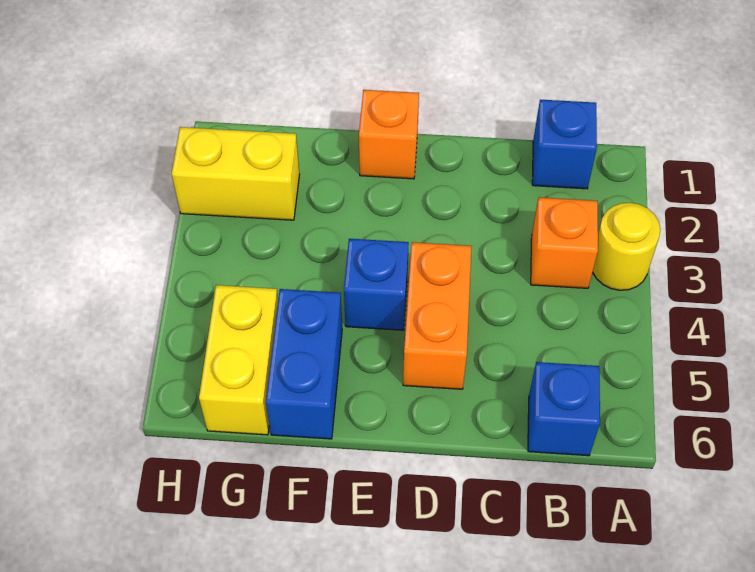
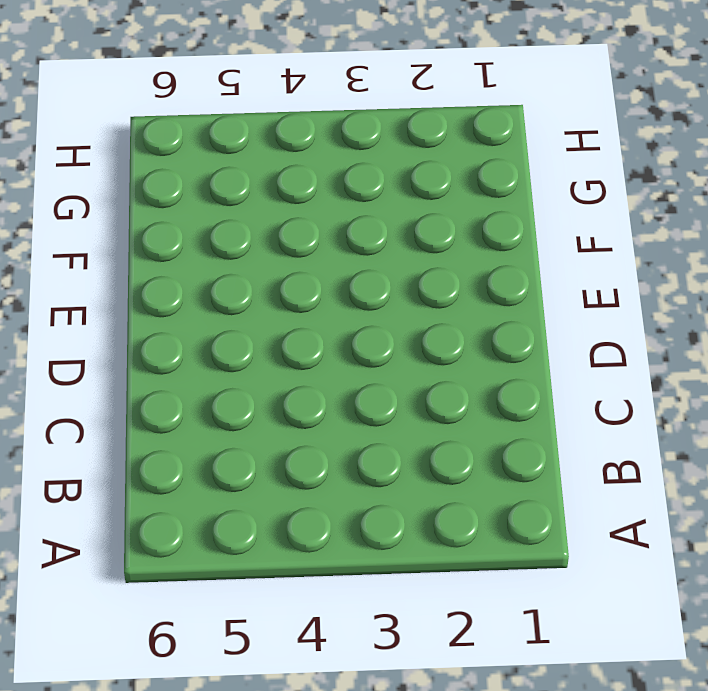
none -> yellow 1x1 round brick [593,203,661,290]
none -> blue 1x1 brick [532,100,597,189]

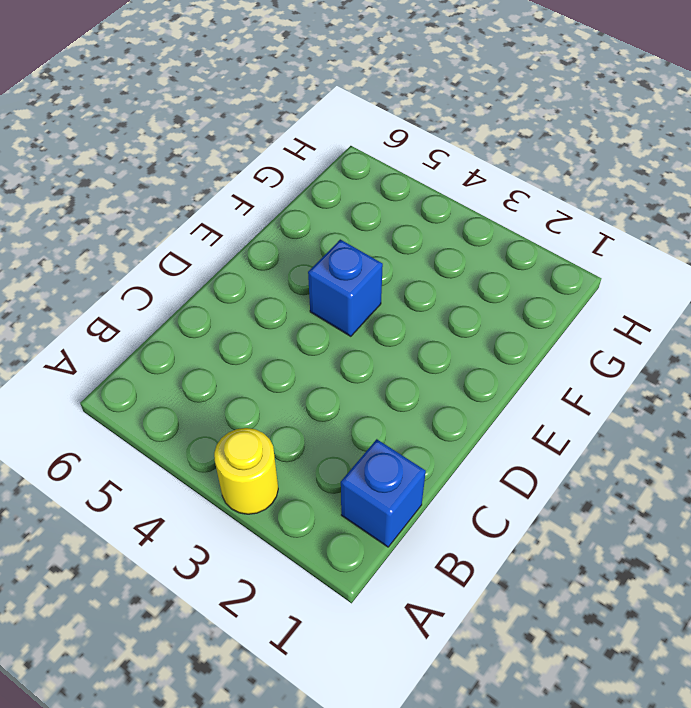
none -> orange 1x1 brick [531,197,598,288]
none -> blue 1x1 brick [528,362,600,456]

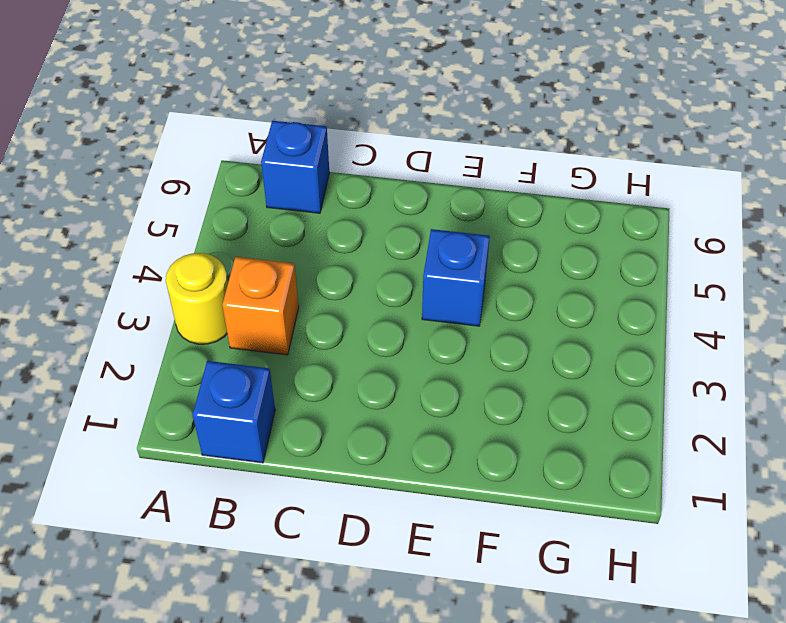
none -> orange 1x2 brick [403,242,472,389]
none -> orange 1x1 brick [359,90,419,179]

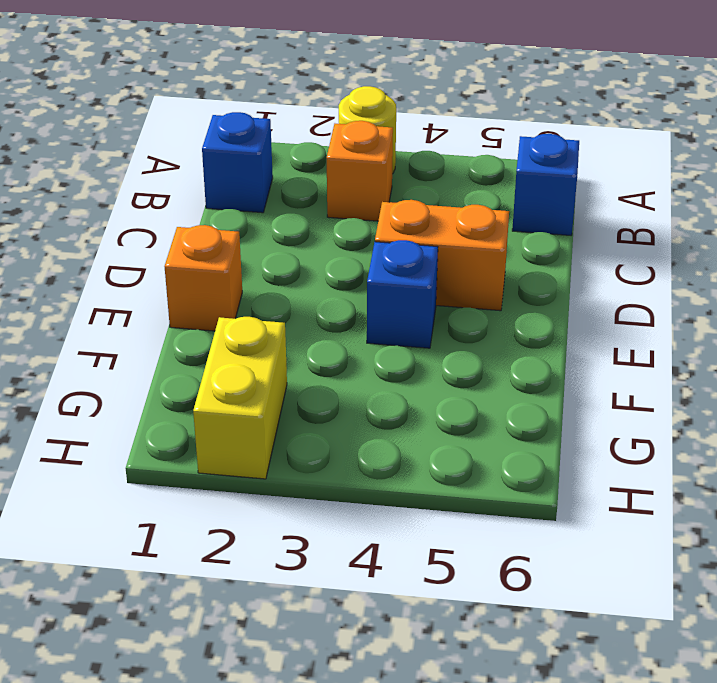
none -> blue 1x2 brick [266,289,342,439]
none -> yellow 1x2 brick [199,285,278,435]

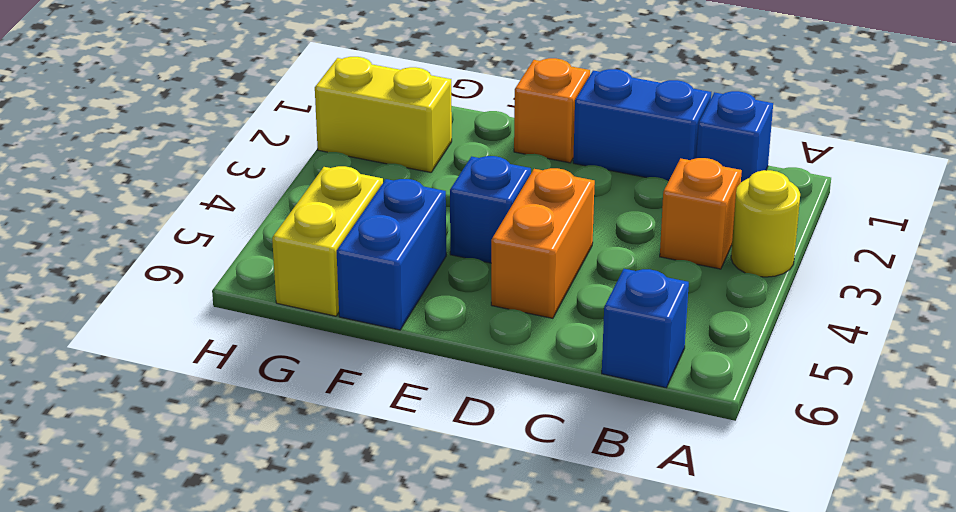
blue 1x2 brick [573,69,711,181] -> none

